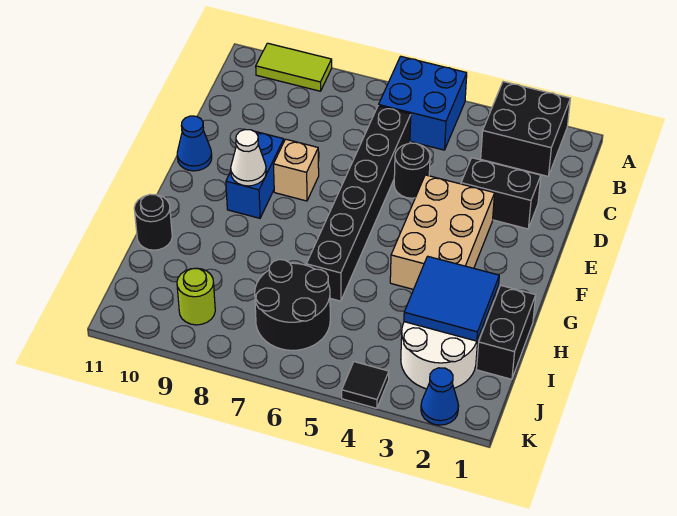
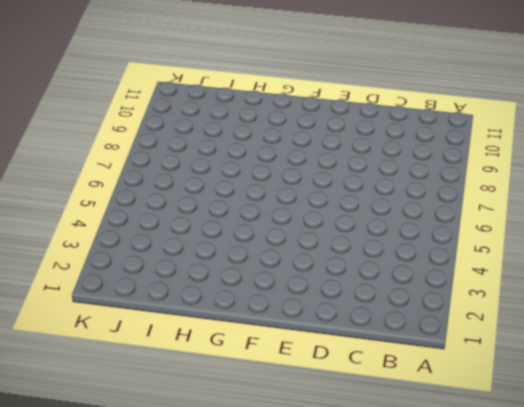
none -> black 2x2 brick [481,82,570,176]
none -> blue 2x2 brick [379,56,467,150]
none -> lime 1x2 tile [256,43,332,91]

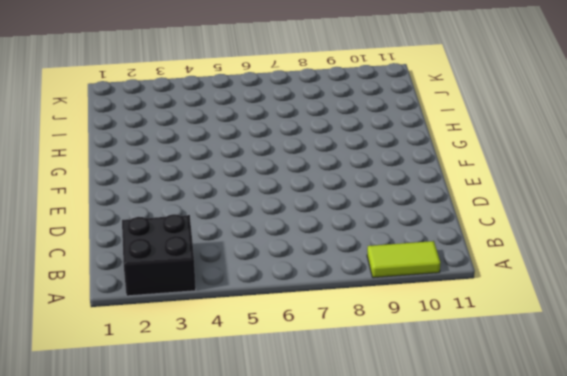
none -> blue 2x2 brick [379,56,467,150]
none -> black 1x6 brick [306,106,411,301]
none -> black 1x2 brick [461,158,541,229]

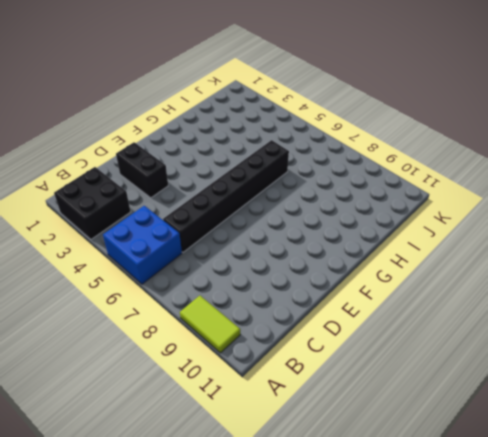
none -> black 1x1 round brick [394,143,430,198]
none -> tan 2x3 brick [390,175,495,289]
none -> tan 1x1 brick [273,139,319,201]

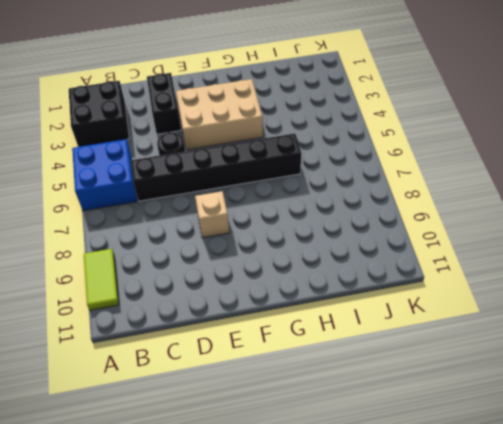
none -> blue 1x2 brick [226,132,284,218]
none -> blue 1x1 cone [177,116,212,171]
none -> black 1x2 brick [477,286,536,379]

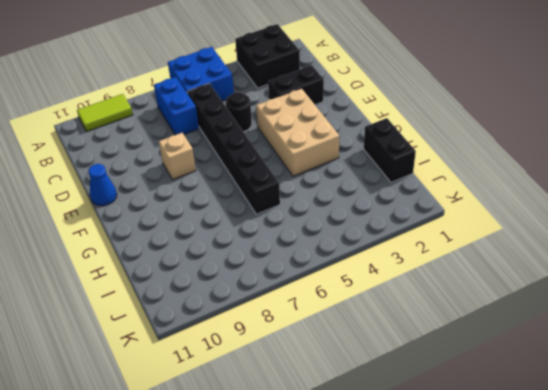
blue 1x2 brick [154,77,199,135] -> blue 1x2 brick moved to [226,132,284,218]
none -> black 1x1 round brick [134,194,172,250]
none -> white 2x2 round brick [401,322,478,389]
none -> black 2x2 round brick [255,260,330,350]

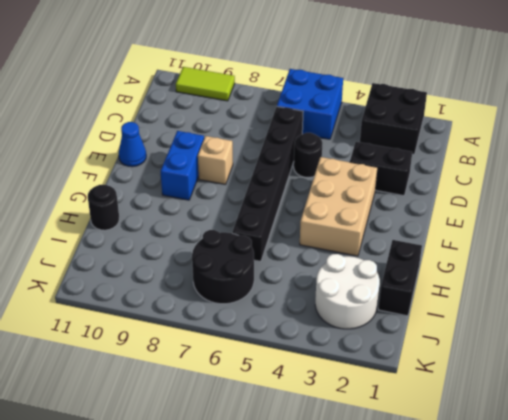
none -> lime 1x1 round brick [177,268,215,325]
none -> blue 1x1 cone [421,368,459,425]
none -> black 1x1 tile [342,362,389,408]

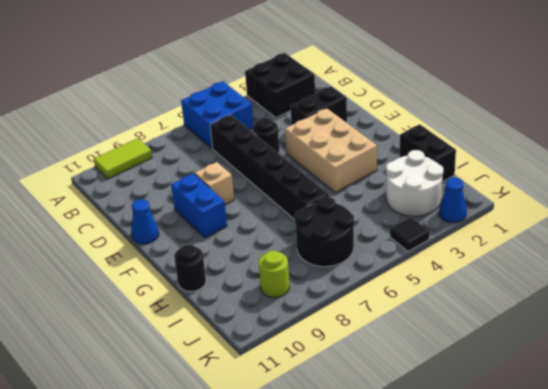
none -> white 1x1 cone [231,130,266,186]
none -> blue 2x2 tile [404,256,499,341]

